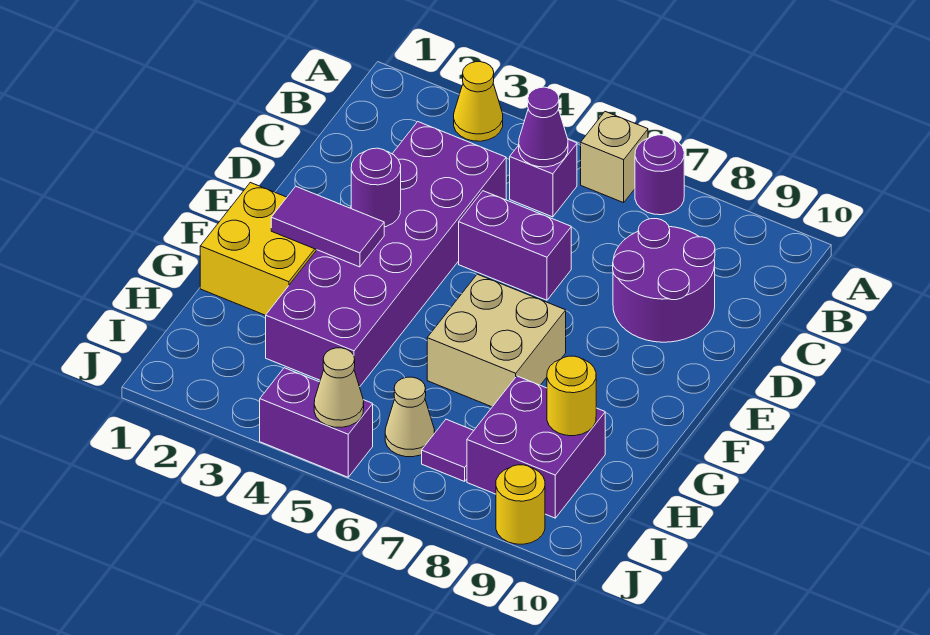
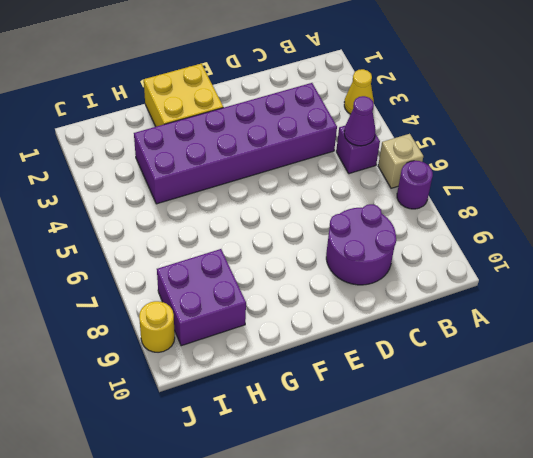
none -> purple 1x2 brick [459,191,571,300]
none -> tan 2x2 brick [427,274,566,407]
none -> tan 1x1 cone [385,377,435,457]

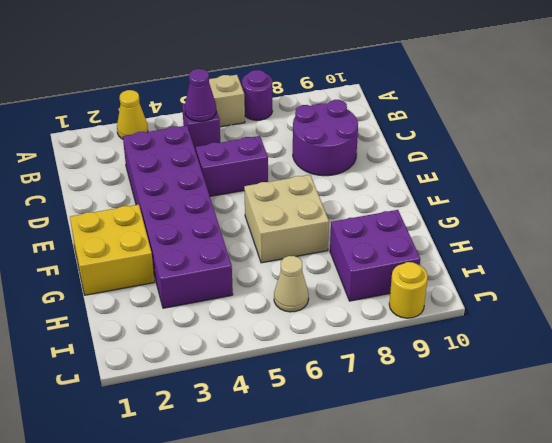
none -> purple 1x1 tile [422,419,474,481]
none -> purple 1x2 brick [260,368,373,477]
none -> purple 1x1 round brick [351,148,401,227]

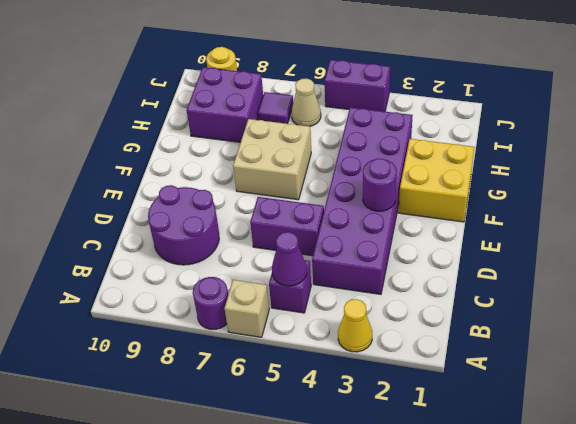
none -> purple 1x2 tile [271,186,384,267]
none -> yellow 1x1 round brick [547,356,596,436]
none -> tan 1x1 cone [314,348,364,427]

